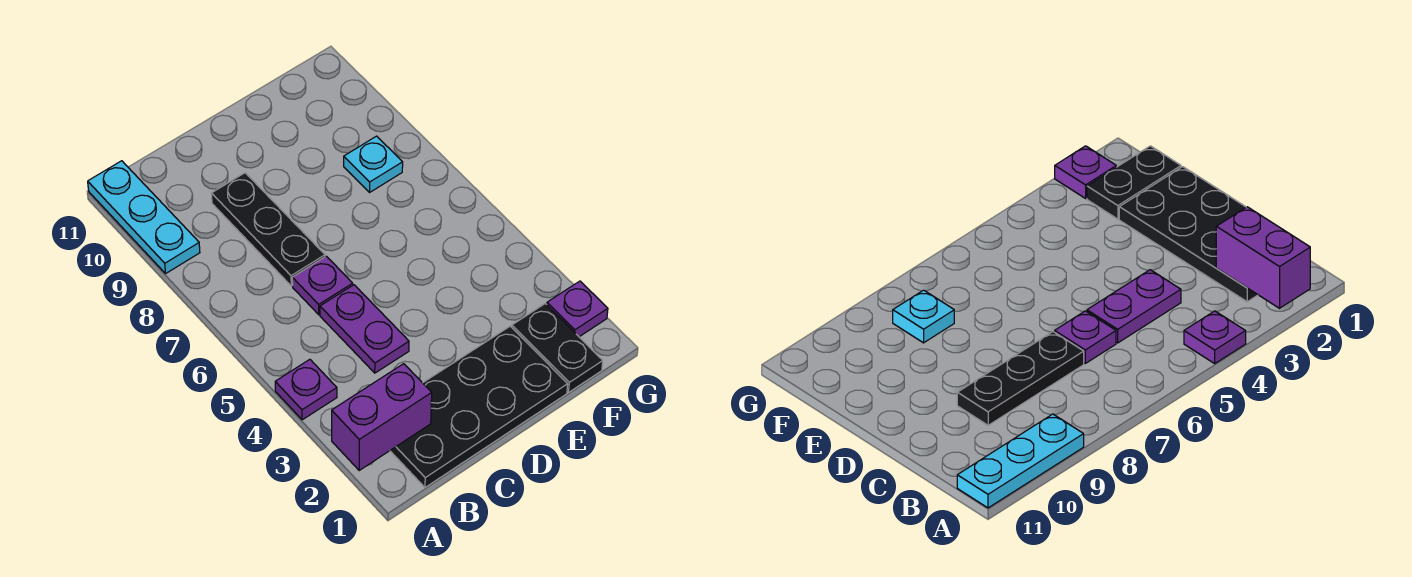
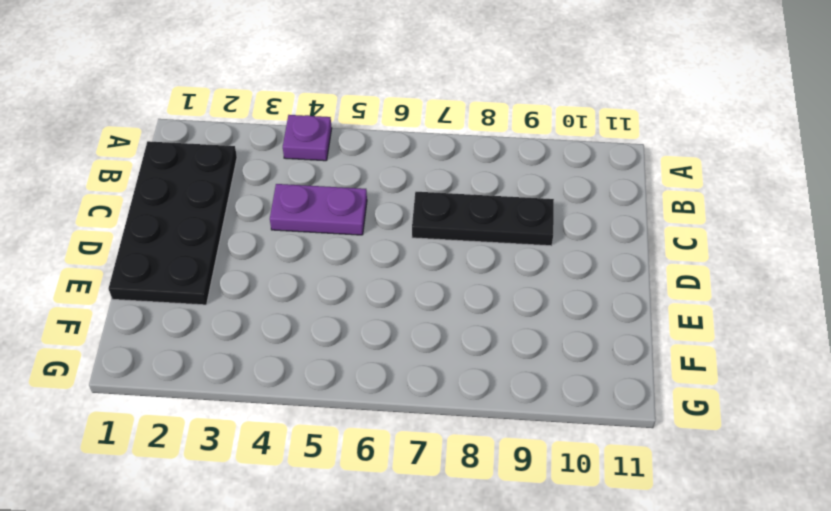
none -> cyan 1x3 plate [88,161,200,273]
none -> purple 1x1 plate [292,256,353,315]

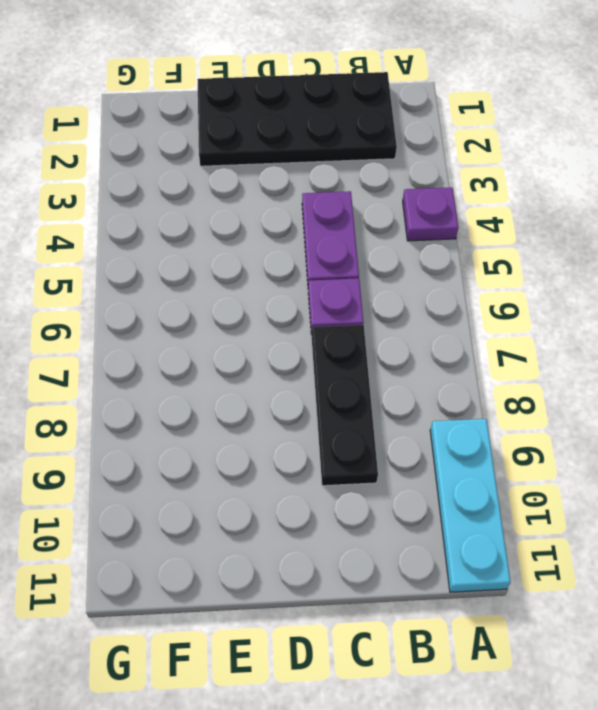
none -> black 1x2 plate [512,304,603,392]
none -> cyan 1x1 plate [344,136,403,192]

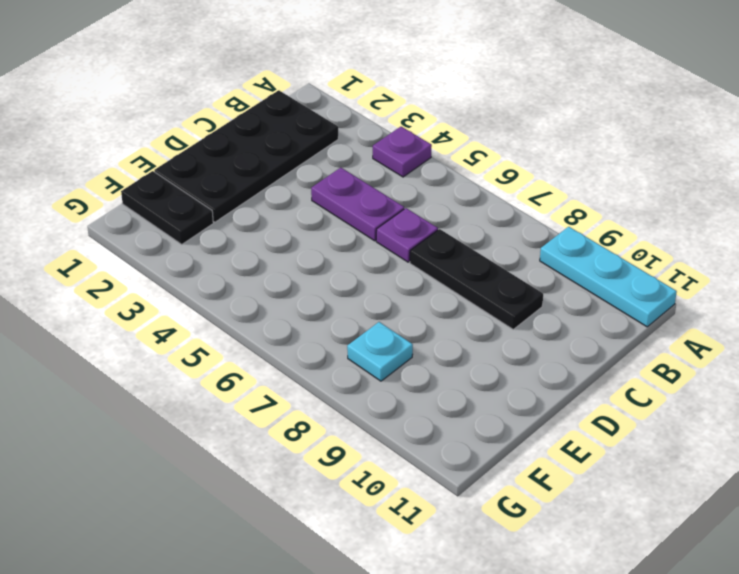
none -> purple 1x1 plate [547,281,608,337]
none -> purple 1x2 brick [332,364,432,470]

